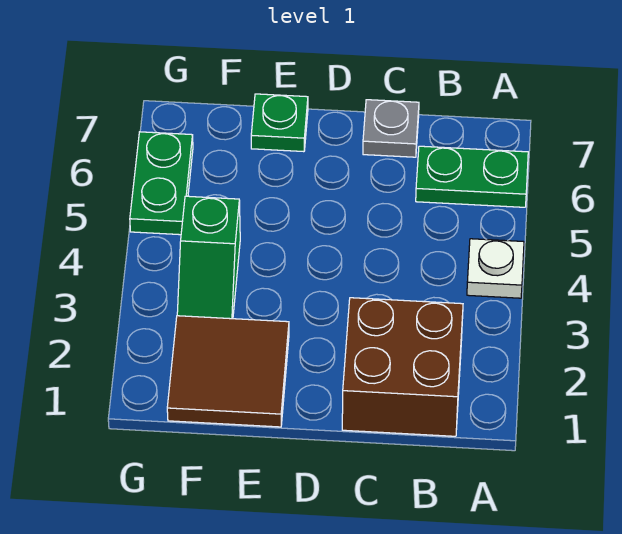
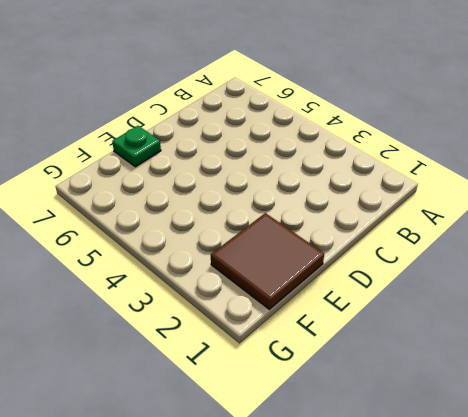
none -> white 1x1 plate [467,239,524,298]
none -> green 1x2 plate [416,146,528,207]

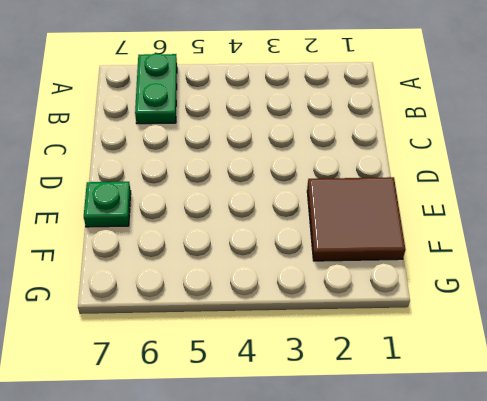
none -> white 1x1 plate [467,239,524,298]
none -> brown 2x2 brick [342,298,463,436]

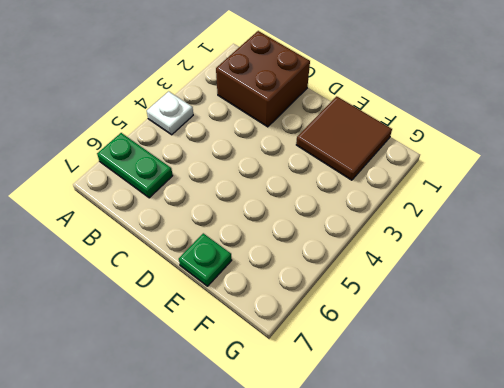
none -> grey 1x1 plate [363,100,419,157]
none -> green 1x2 slope [177,196,240,319]

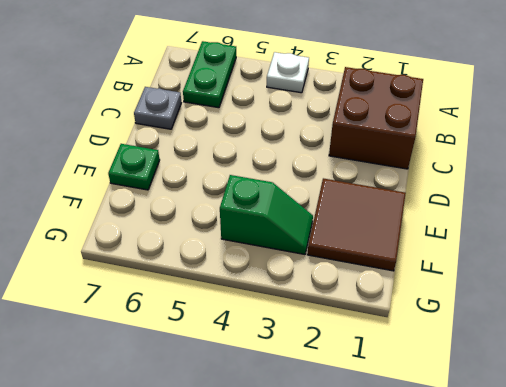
none -> green 1x2 plate [130,132,193,235]

